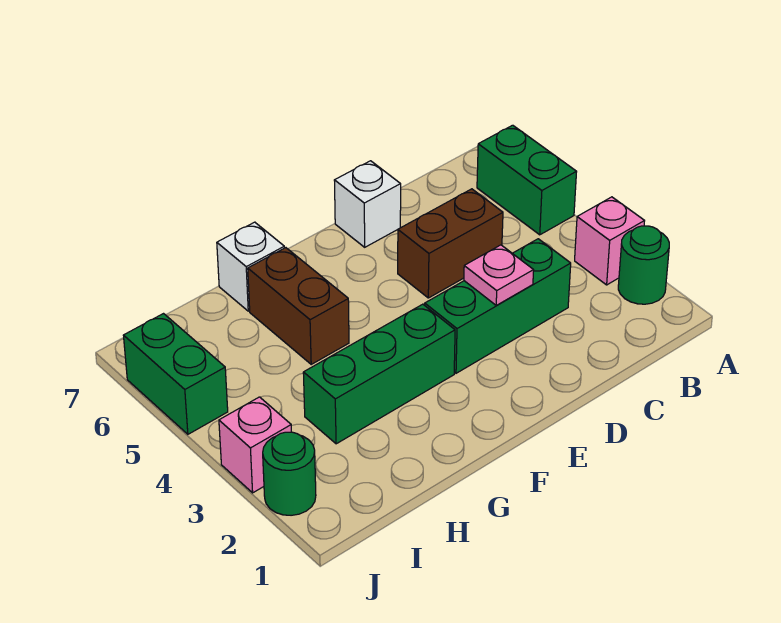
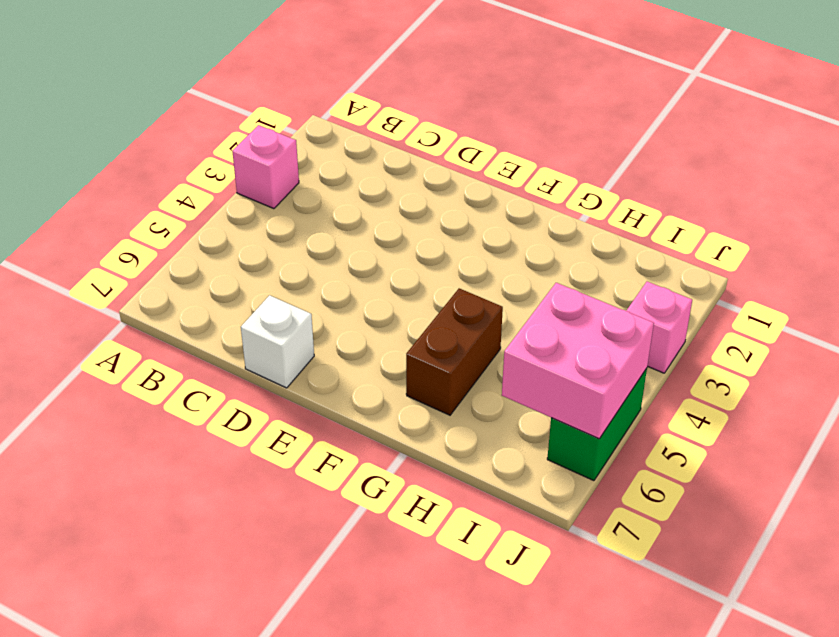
pink 2x2 brick [502,283,654,439] -> none
none -> green 1x1 round brick [618,226,669,304]
none -> green 1x2 brick [477,125,576,235]
none -> green 1x3 brick [425,239,571,373]

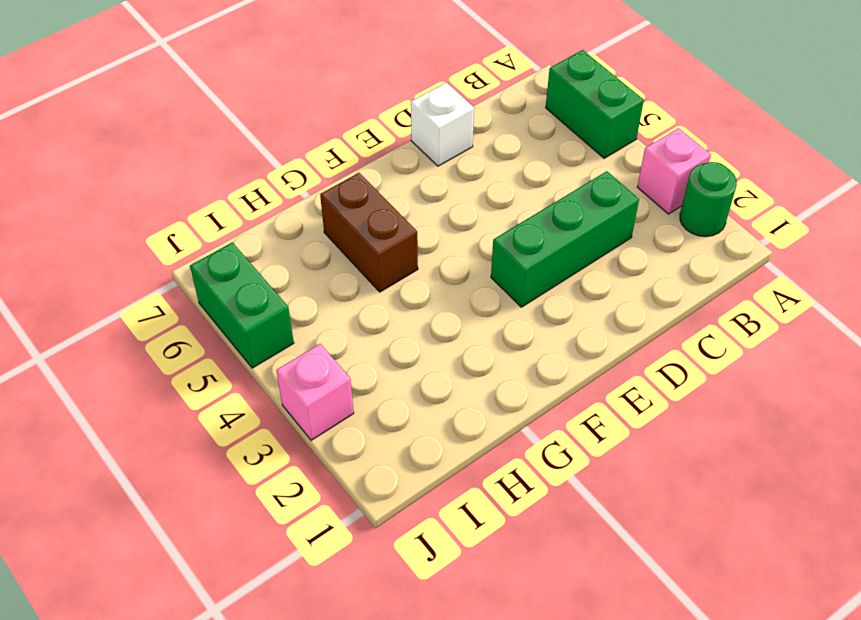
none -> brown 1x2 brick [398,189,503,298]
none -> green 1x3 brick [303,304,455,444]
none -> white 1x1 brick [217,222,284,311]

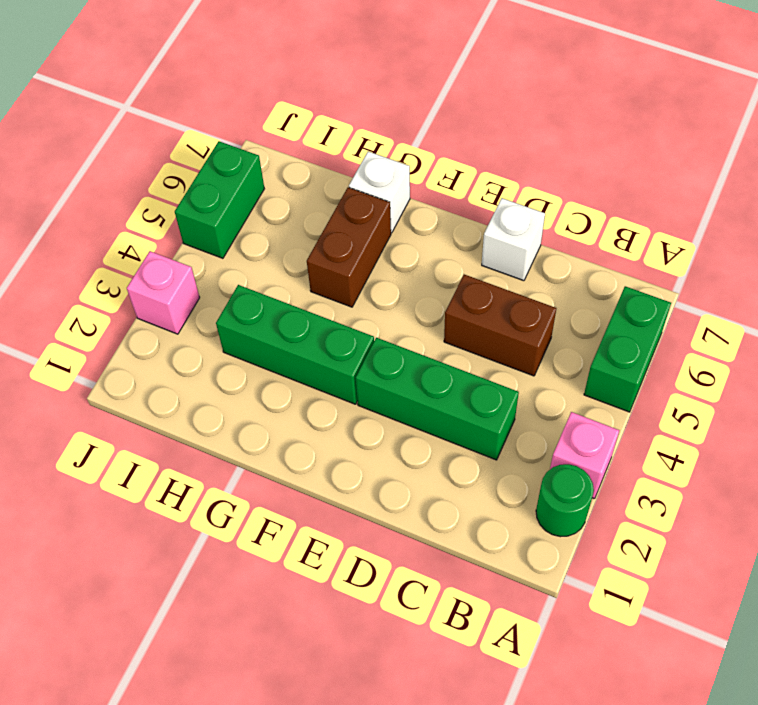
none -> green 1x1 round brick [263,432,316,515]
none -> pink 1x1 plate [464,245,534,306]

